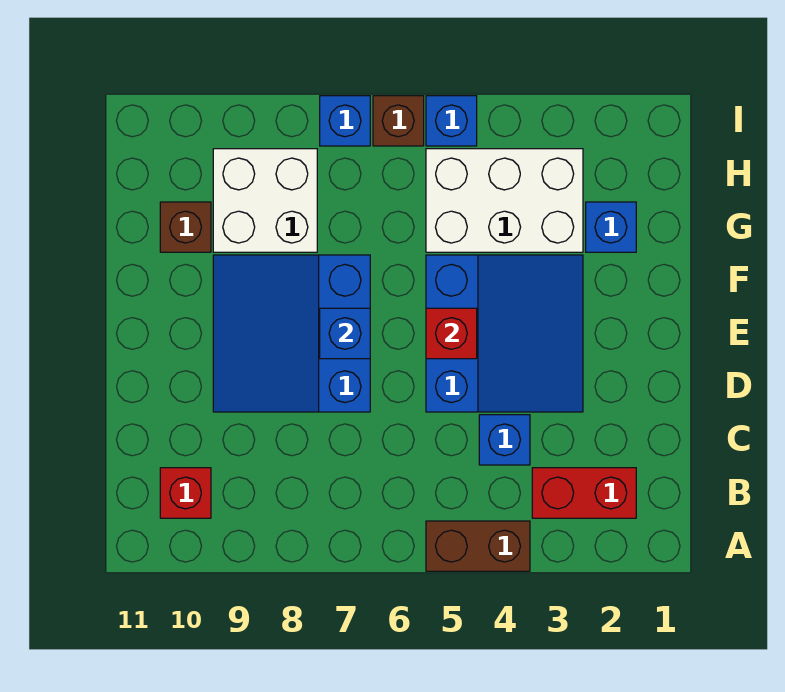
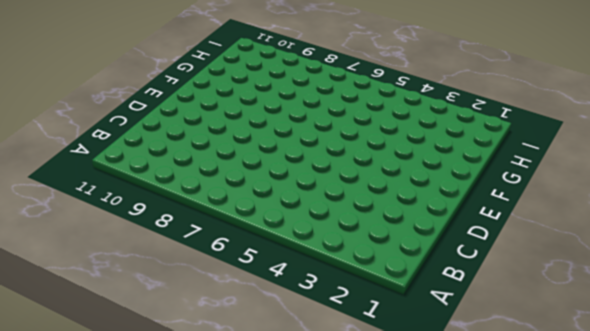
none -> brown 1x2 brick [426,521,530,571]
none -> red 1x2 brick [532,468,636,518]
none -> red 1x1 brick [160,468,211,518]

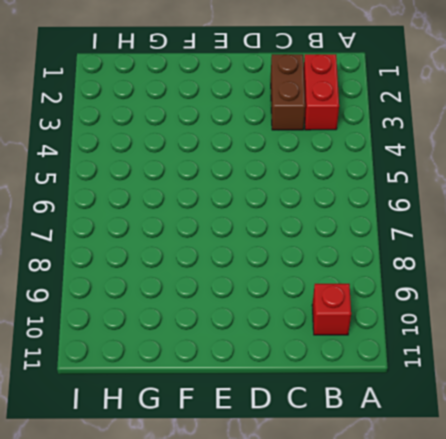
brown 1x2 brick [271,54,305,130] -> brown 1x2 brick moved to [426,521,530,571]
none -> blue 1x1 brick [479,415,530,465]
none -> blue 3x3 slope [426,255,583,412]
none -> blue 3x3 slope [213,255,370,412]

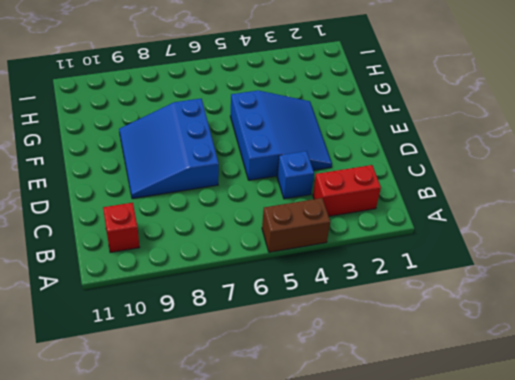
none -> blue 1x1 brick [586,202,636,252]
none -> white 2x3 brick [426,149,583,252]
none -> white 2x2 brick [213,149,317,252]

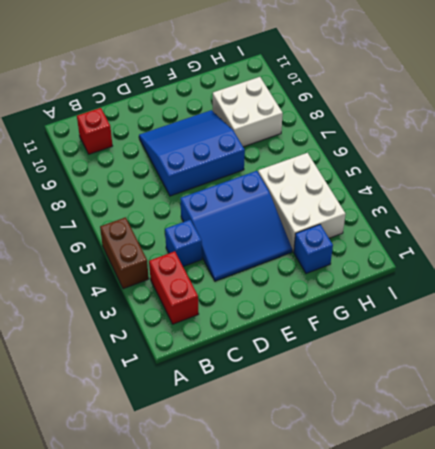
none -> brown 1x1 brick [160,202,211,252]
none -> blue 1x1 brick [426,96,477,146]
none -> brown 1x1 brick [373,96,424,146]

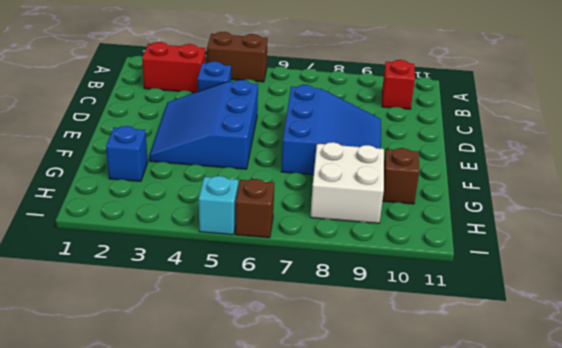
cyan 1x1 brick [199,176,238,235] -> blue 1x1 brick [426,96,477,146]
none -> white 2x3 brick [426,149,583,252]
none -> blue 1x1 brick [320,96,370,146]
none -> red 1x1 brick [426,308,477,359]

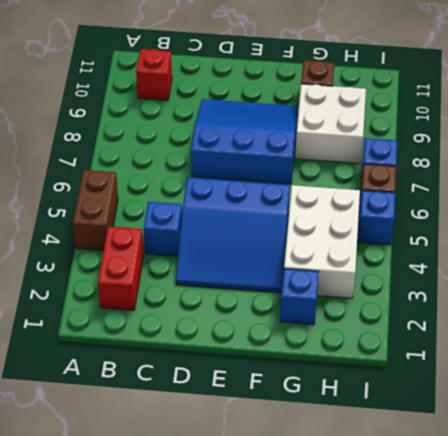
none -> red 1x1 brick [426,308,477,359]
none -> blue 1x1 brick [320,308,370,359]

